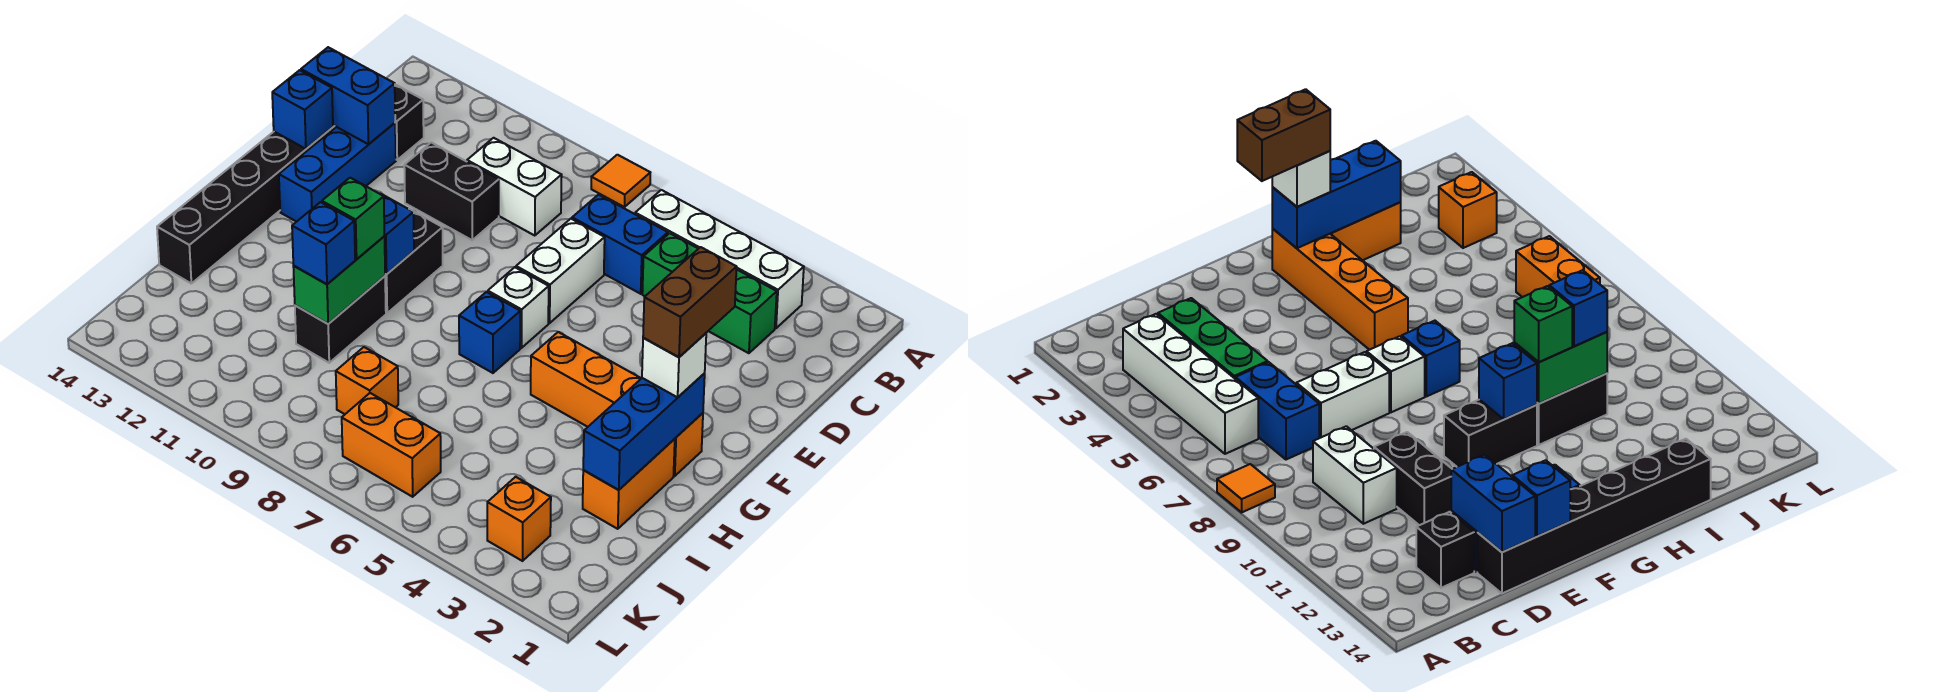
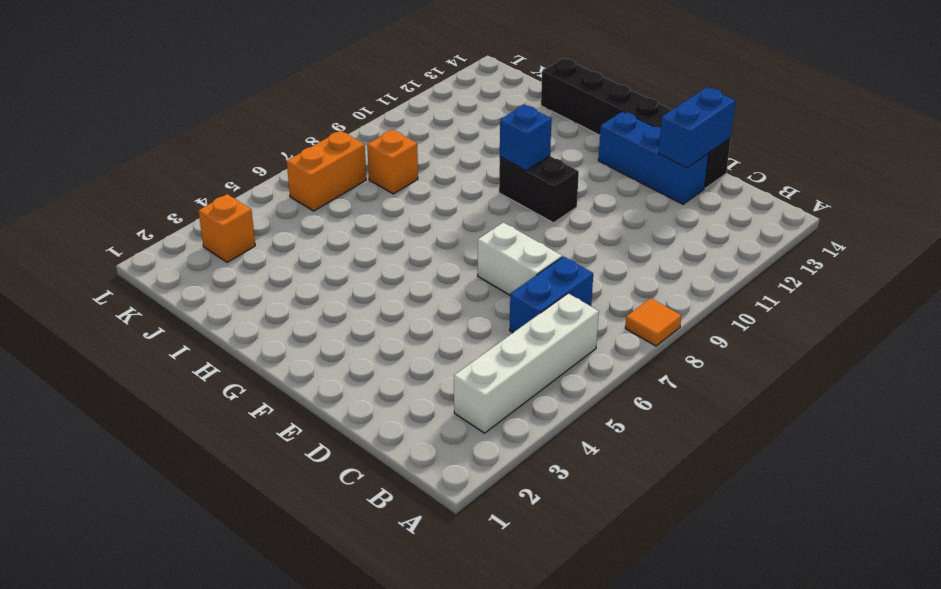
none -> green 1x3 brick [642,233,777,353]
none -> white 1x2 brick [467,138,562,236]
none -> black 1x1 brick [395,85,424,160]

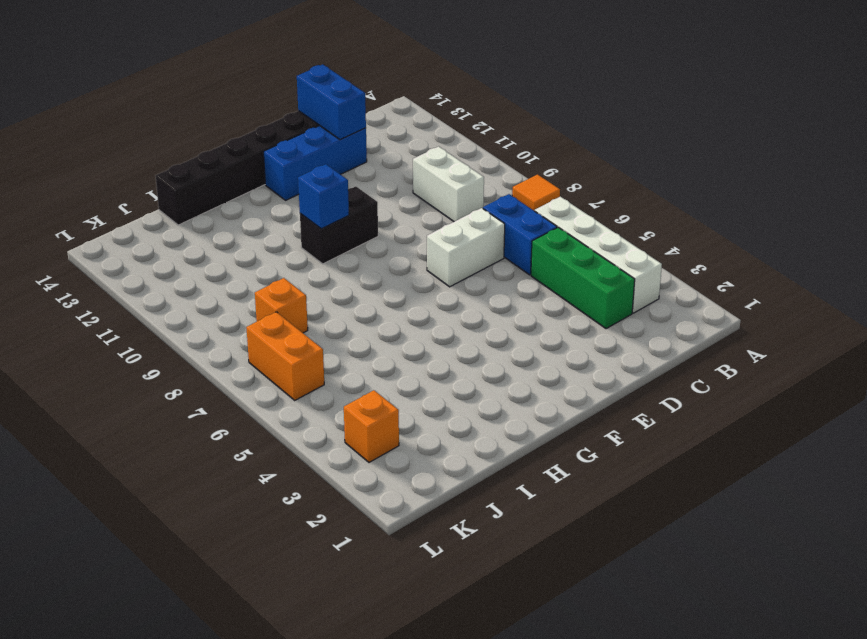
none -> black 1x1 brick [395,85,424,160]
none -> black 1x2 brick [404,142,499,240]
none -> white 1x1 brick [488,267,549,348]

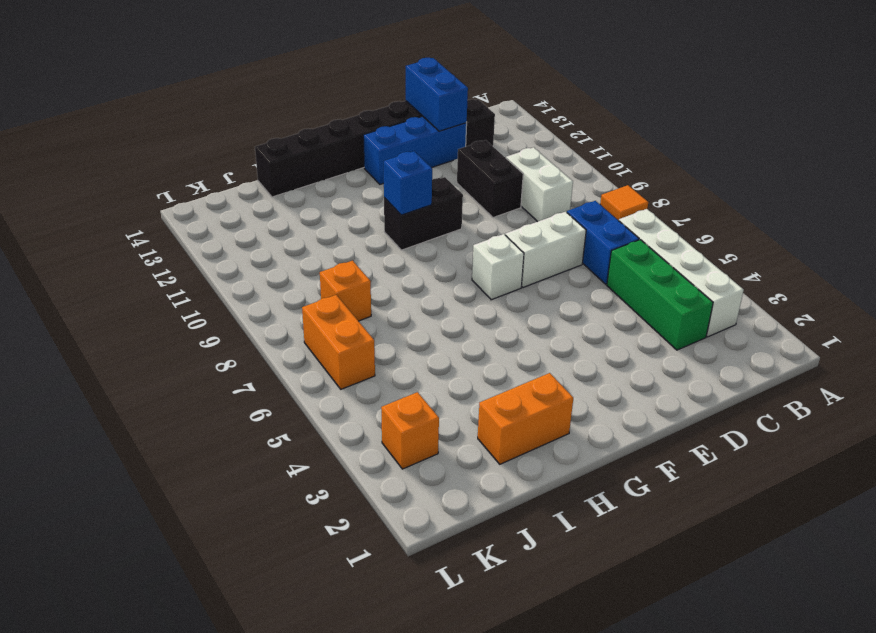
none -> orange 1x4 brick [531,332,703,476]
none -> blue 1x1 brick [459,292,520,373]
none -> black 1x2 brick [295,276,386,363]

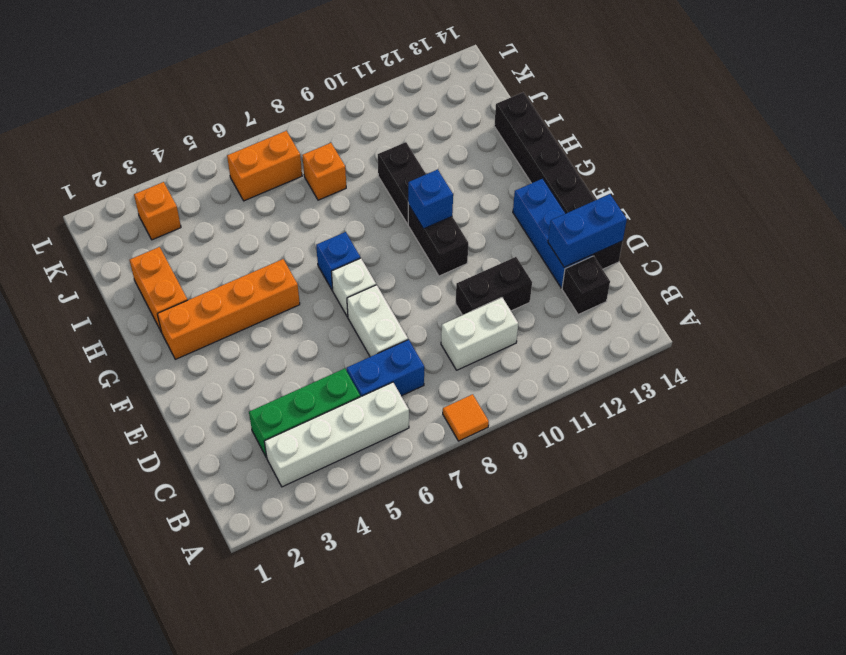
none -> blue 1x1 brick [272,70,333,149]
none -> blue 1x3 brick [583,373,705,490]
none -> green 1x2 brick [293,237,385,324]

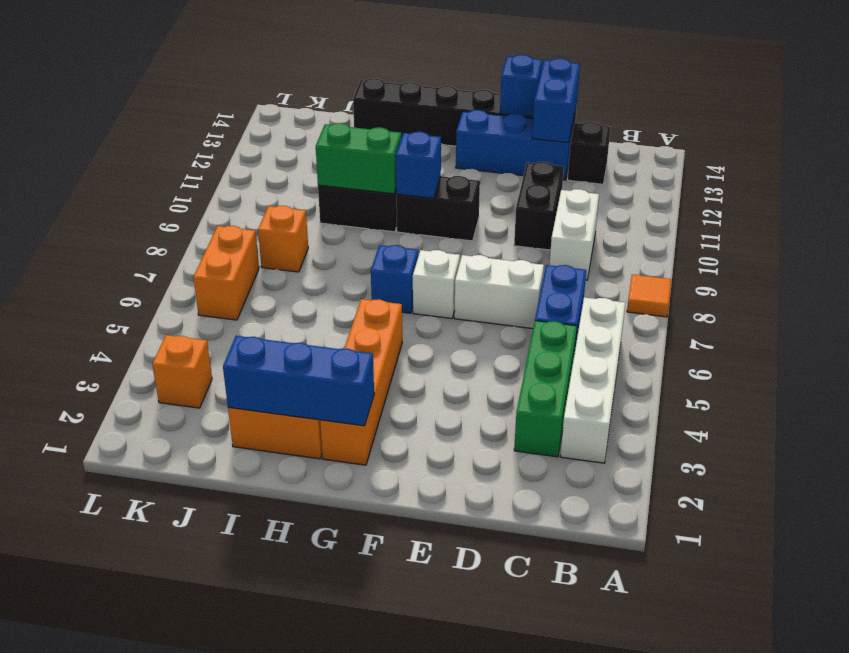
none -> white 1x1 brick [642,333,706,397]
none -> green 1x1 brick [322,178,384,259]
none -> blue 1x1 brick [292,202,355,284]

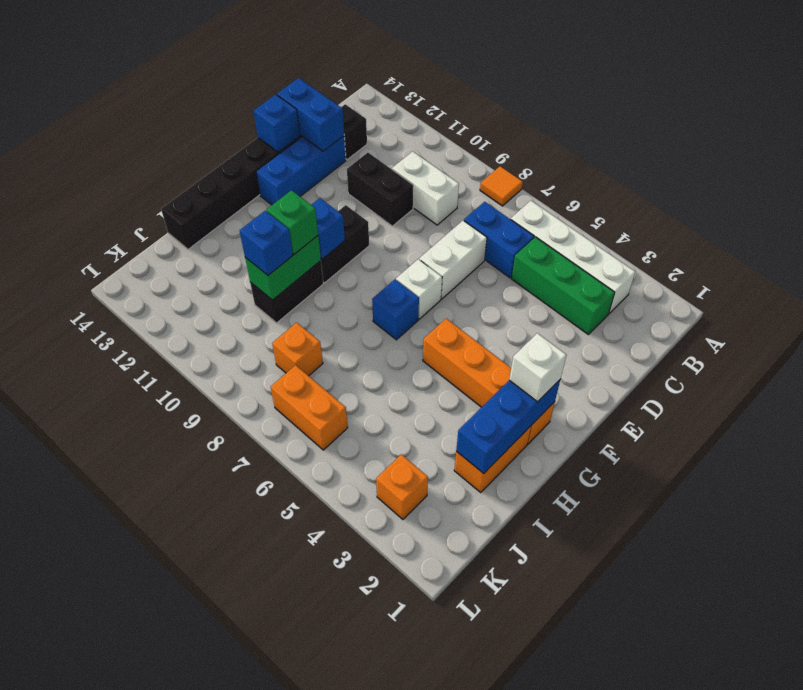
none -> brown 1x2 brick [643,247,737,357]

